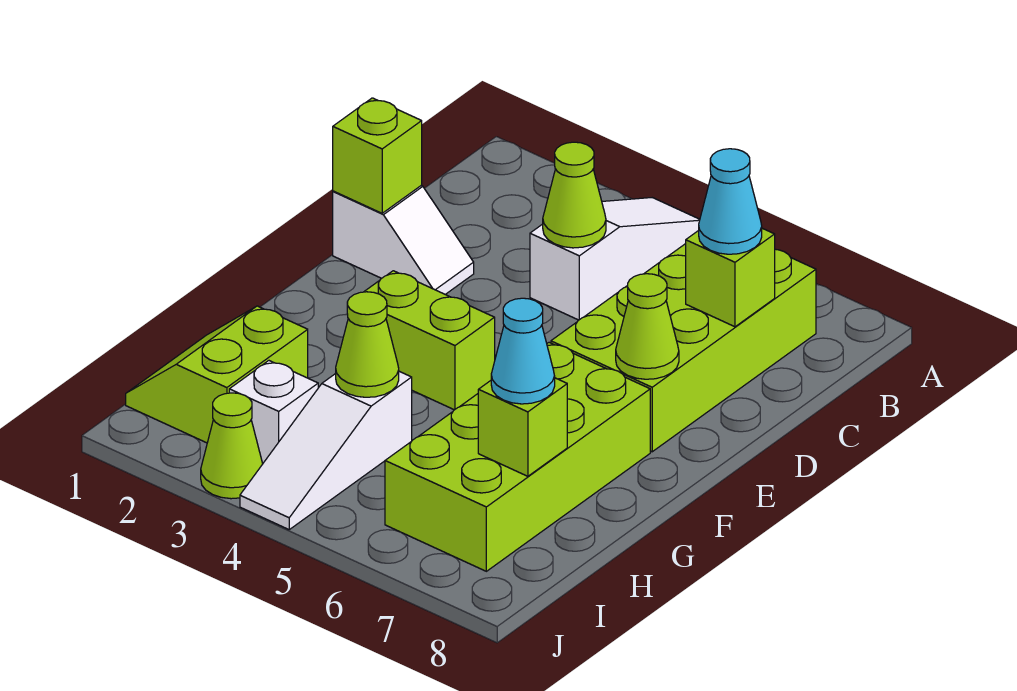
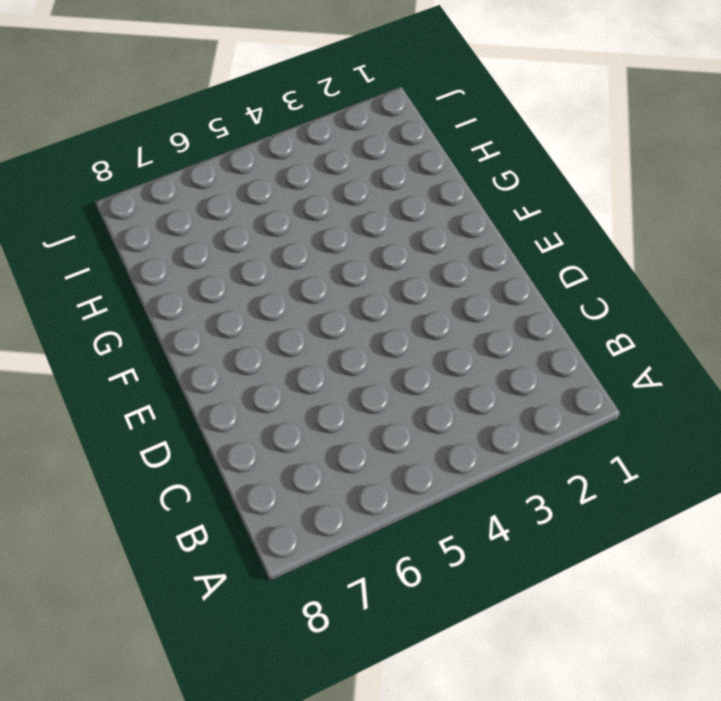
none -> white 1x3 slope [530,198,700,320]
none -> lime 2x4 brick [551,244,816,452]
none -> white 1x2 slope [333,186,474,294]

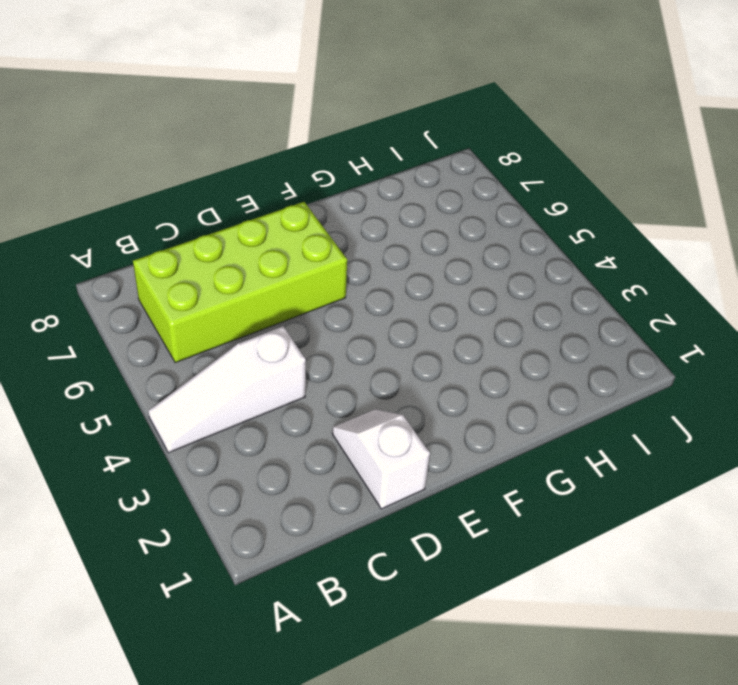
none -> lime 1x2 brick [364,271,495,410]
none -> lime 2x4 brick [385,343,650,571]
none -> lime 2x2 slope [126,306,308,443]

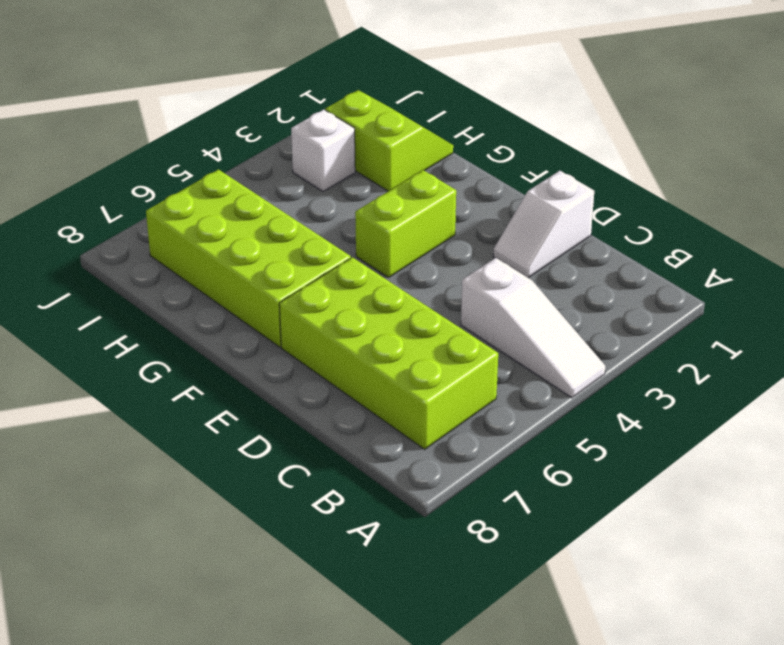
none -> white 1x3 slope [240,371,412,530]
none -> lime 1x1 cone [201,393,263,499]
none -> lime 1x1 cone [543,142,606,248]

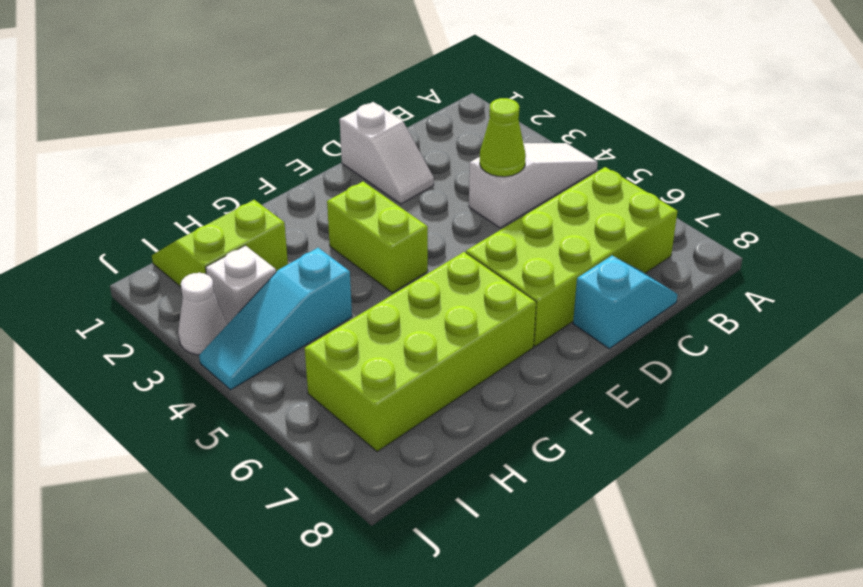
cyan 1x2 slope [573,256,678,349] -> none
cyan 1x3 slope [199,248,352,390] -> white 1x3 slope [240,371,412,530]
white 1x1 cone [178,273,227,355] -> lime 1x1 cone [201,393,263,499]
none -> lime 1x1 brick [686,228,775,327]
none -> lime 1x1 brick [333,98,422,213]
none -> lime 1x1 cone [616,274,679,379]

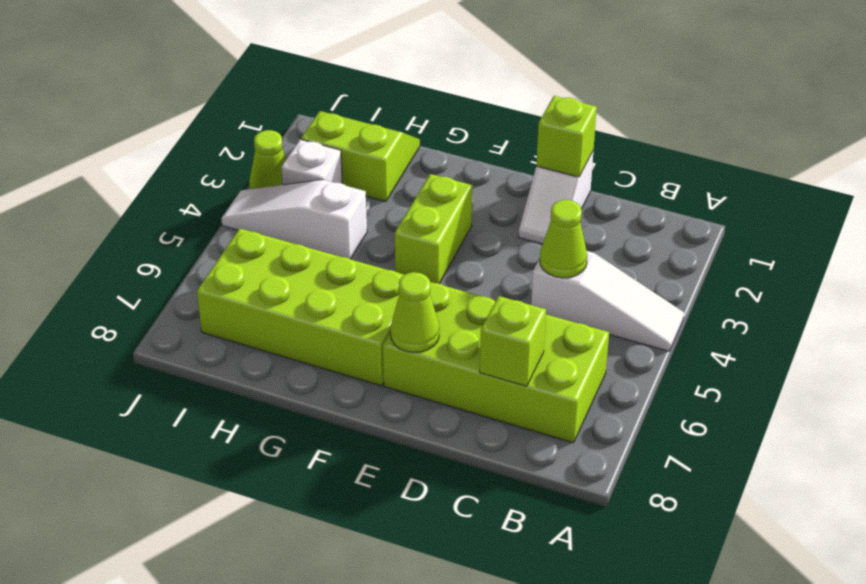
none -> lime 1x1 cone [336,292,399,397]
none -> lime 1x1 brick [478,378,567,476]
none -> cyan 1x1 cone [699,149,762,254]

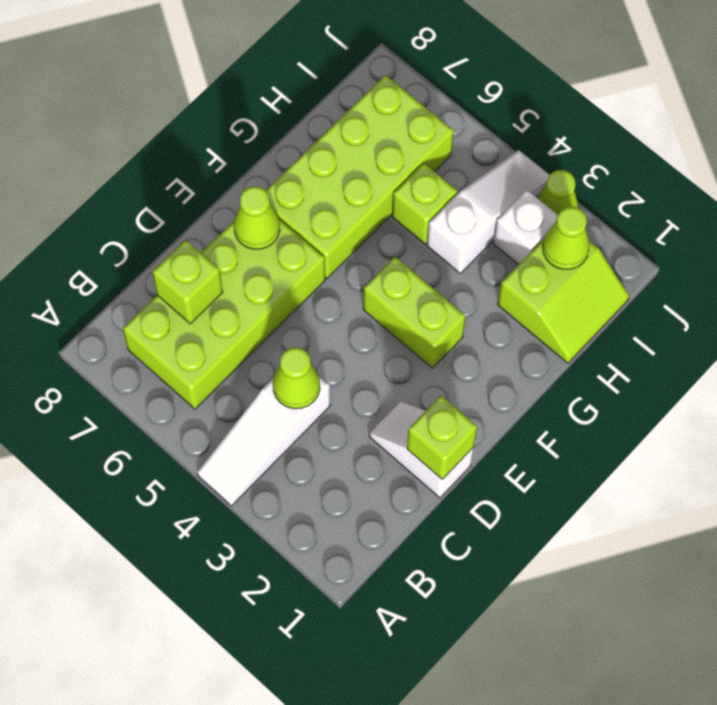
lime 1x1 brick [392,163,458,244] -> lime 1x1 brick moved to [478,378,567,476]
lime 1x1 cone [543,207,589,269] -> lime 1x1 cone moved to [336,292,399,397]
none -> cyan 1x1 cone [699,149,762,254]
none -> cyan 1x1 cone [491,298,555,404]

